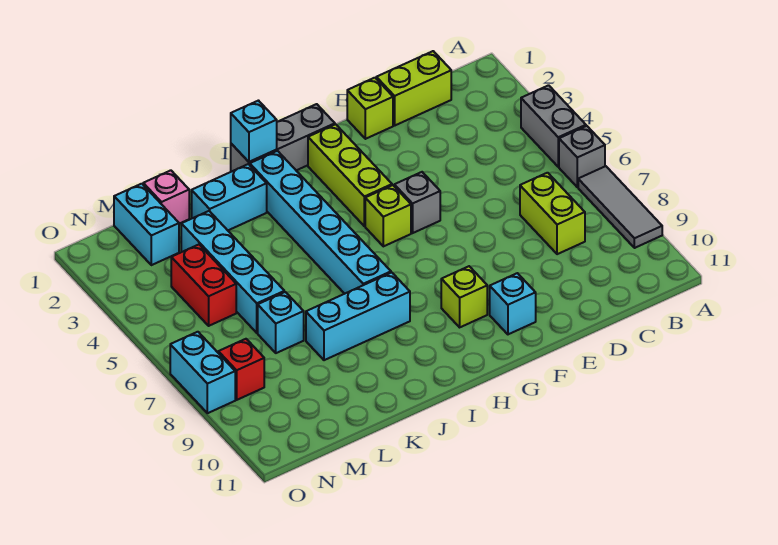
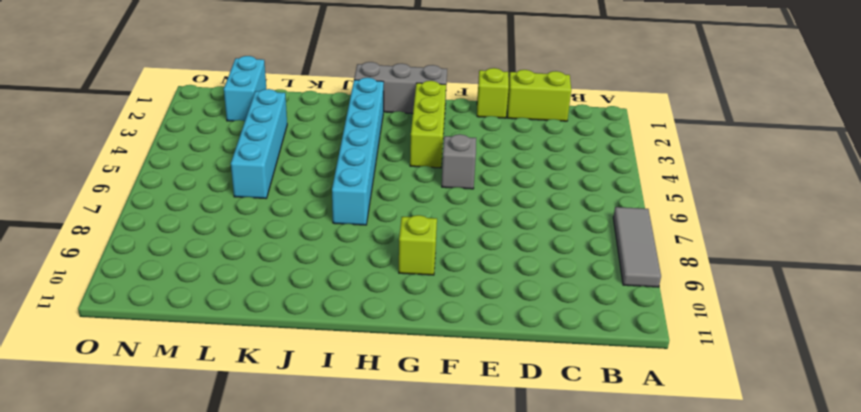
none -> grey 1x2 brick [521,85,586,167]
none -> grey 1x1 brick [559,126,605,187]
none -> lime 1x2 brick [520,173,585,254]

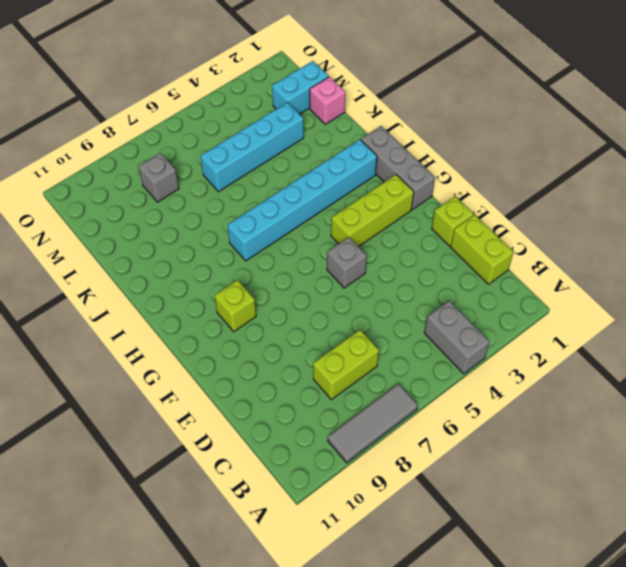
grey 1x2 brick [425,301,490,374] -> grey 1x2 brick turned to [521,85,586,167]
grey 1x1 brick [138,153,179,202] -> grey 1x1 brick moved to [559,126,605,187]
none -> cyan 1x1 brick [490,273,536,334]
none -> lime 1x1 brick [365,185,411,246]
none -> cyan 1x3 brick [306,272,410,360]

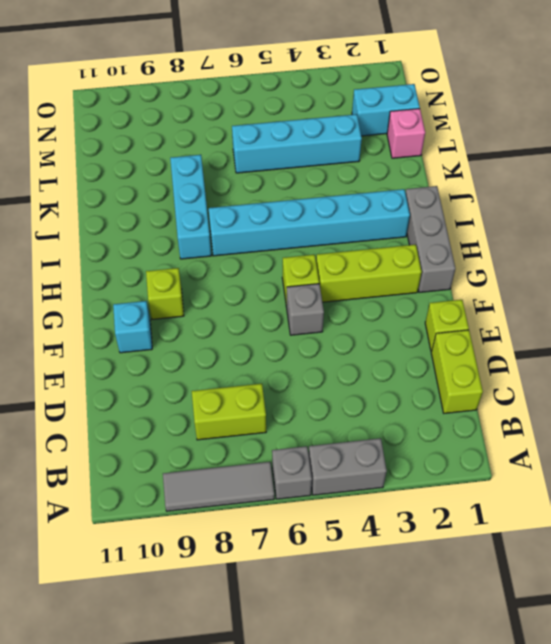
none -> cyan 1x2 brick [192,164,267,230]
none -> cyan 1x1 brick [258,292,304,353]
none -> red 1x2 brick [171,245,236,326]

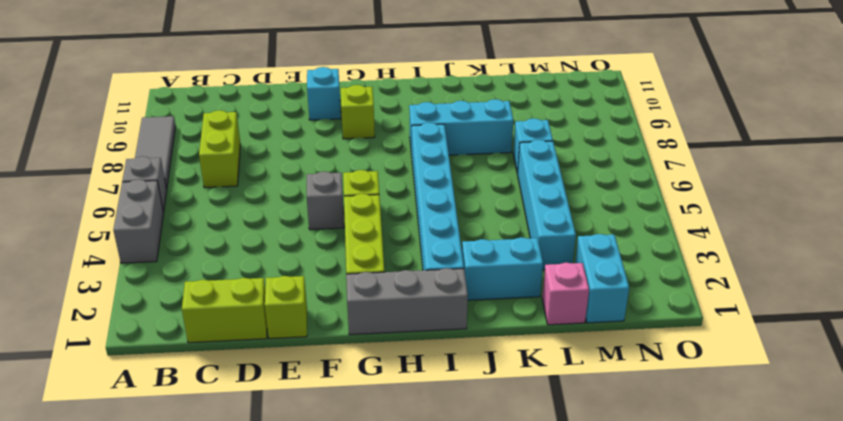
none -> red 1x2 brick [171,245,236,326]
none -> red 1x1 brick [218,339,264,400]
none -> cyan 1x2 brick [170,332,235,413]

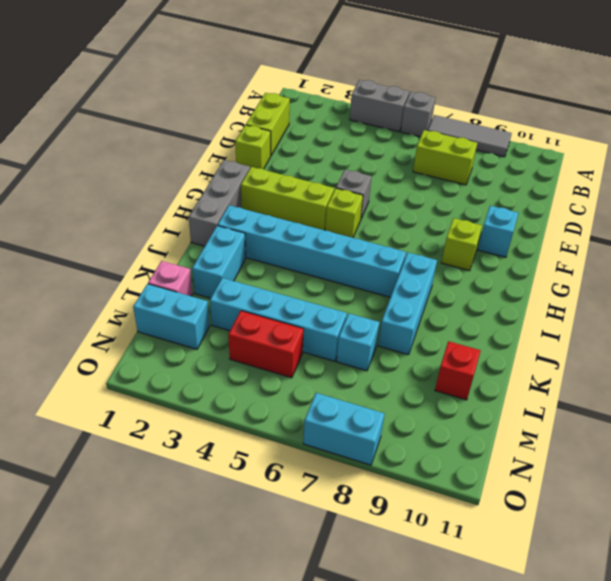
red 1x1 brick [435,341,481,400] -> red 1x1 brick moved to [218,339,264,400]
none -> cyan 1x1 brick [231,101,277,162]

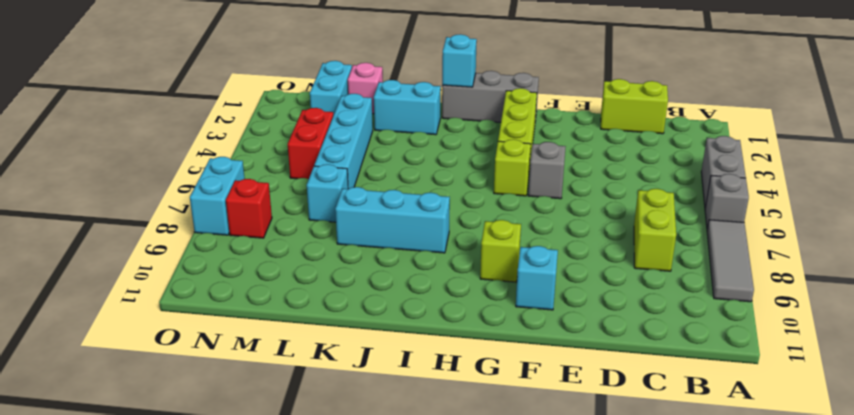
none -> lime 1x1 brick [347,78,393,139]
none -> cyan 1x6 brick [250,151,391,294]

